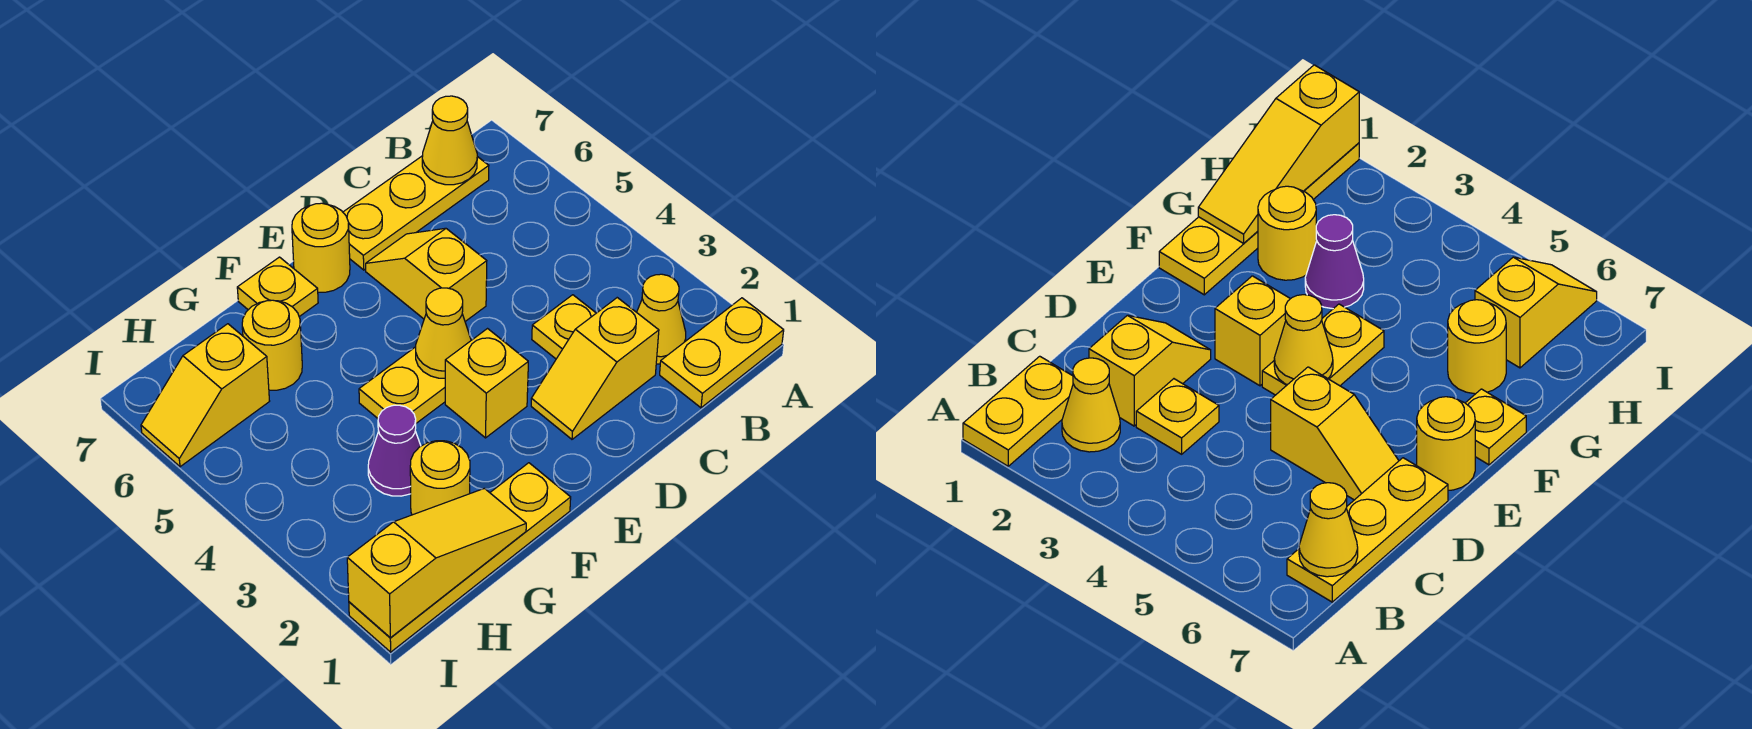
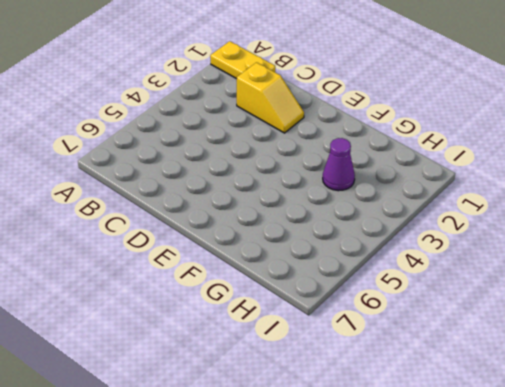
none -> yellow 1x1 cone [637,274,686,364]
none -> yellow 1x3 plate [343,156,489,270]
none -> yellow 1x1 plate [532,295,596,359]

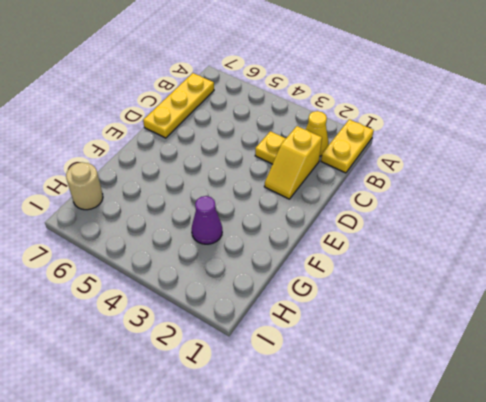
tan 1x1 round brick [66,162,103,210] -> none
none -> yellow 1x2 slope [366,228,487,321]
none -> yellow 1x1 brick [445,329,528,438]
none -> yellow 1x2 plate [359,347,445,423]

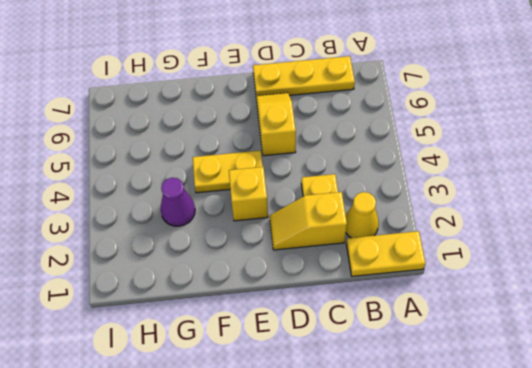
none -> yellow 1x1 round brick [292,203,350,292]
none -> yellow 1x4 plate [349,463,571,652]
none -> yellow 1x1 plate [237,257,318,317]

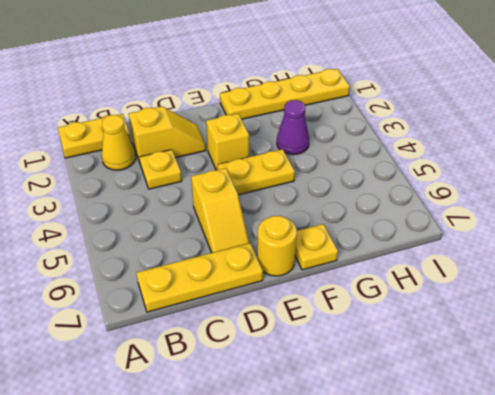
none -> yellow 1x1 round brick [410,441,470,515]
none -> yellow 1x1 round brick [242,300,302,390]
none -> yellow 1x2 slope [141,324,269,467]

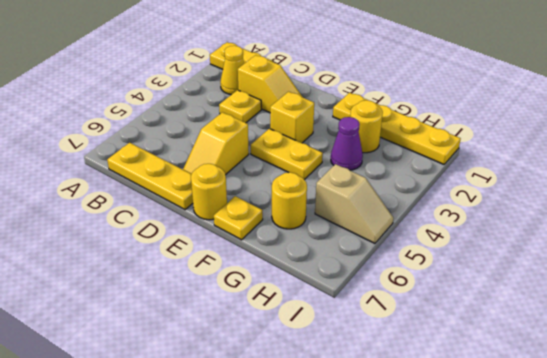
tan 1x2 slope [315,164,393,243] -> none
none -> yellow 1x2 slope [141,324,269,467]
none -> yellow 1x1 cone [422,96,477,185]
none -> yellow 1x1 cone [416,288,471,378]

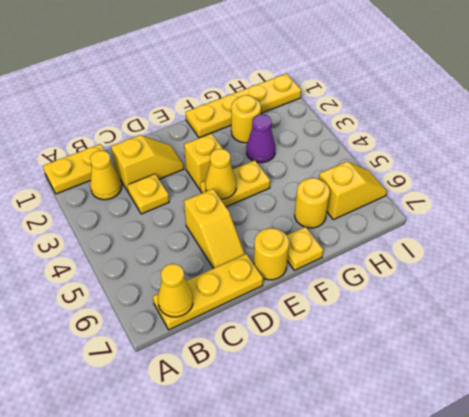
none -> yellow 1x3 slope [347,488,526,638]

